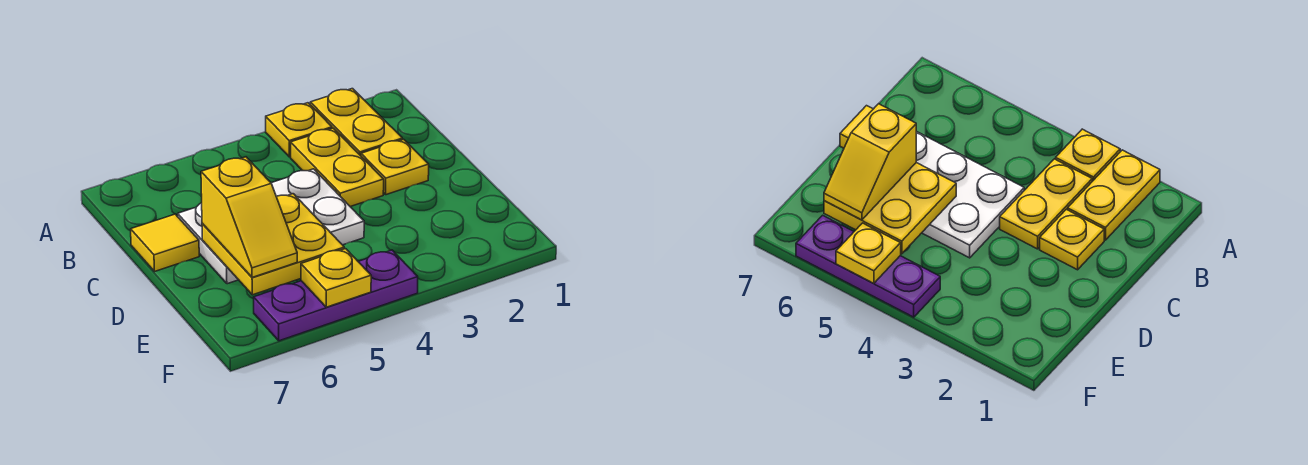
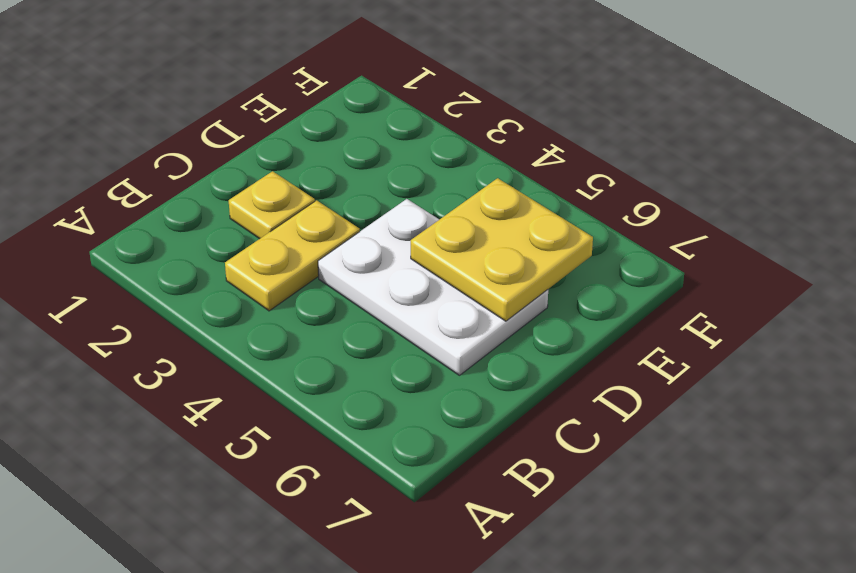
none -> yellow 1x2 plate [310,89,402,156]
none -> yellow 1x1 plate [266,103,332,157]

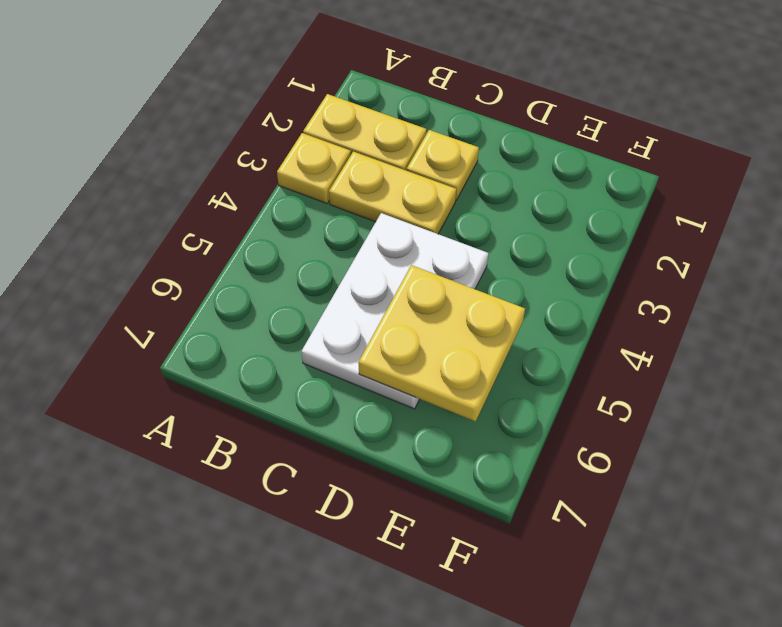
none -> yellow 1x1 tile [131,214,199,271]
none -> purple 1x3 plate [254,250,418,341]

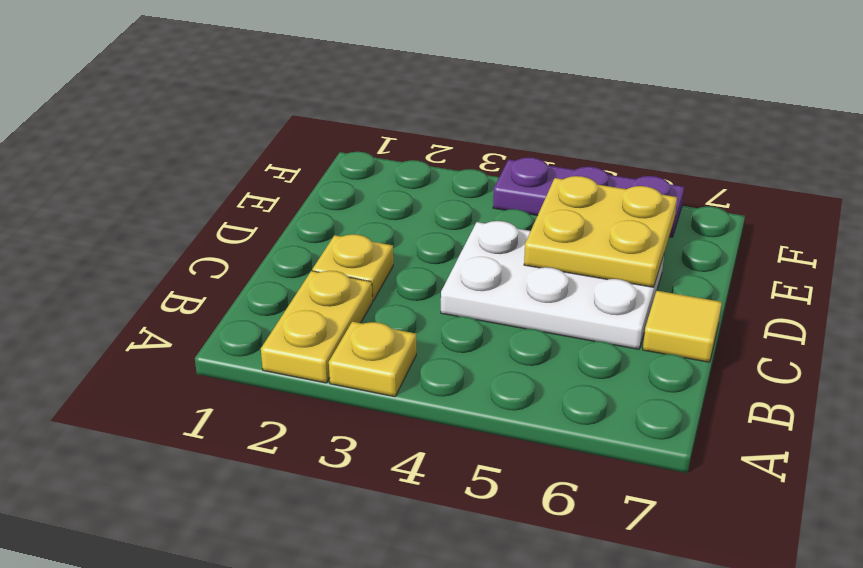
none -> yellow 1x2 plate [291,128,384,207]
none -> yellow 1x1 plate [301,249,371,307]

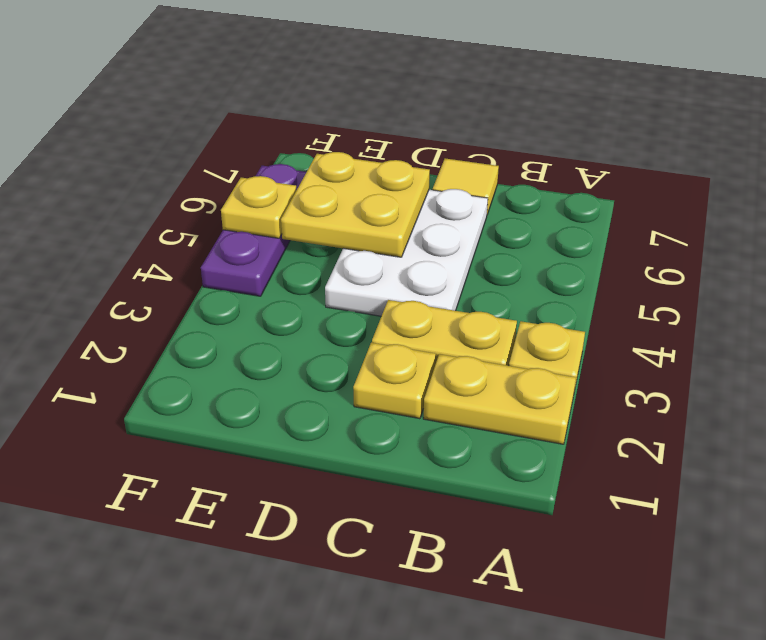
none -> yellow 1x2 slope [201,157,297,277]

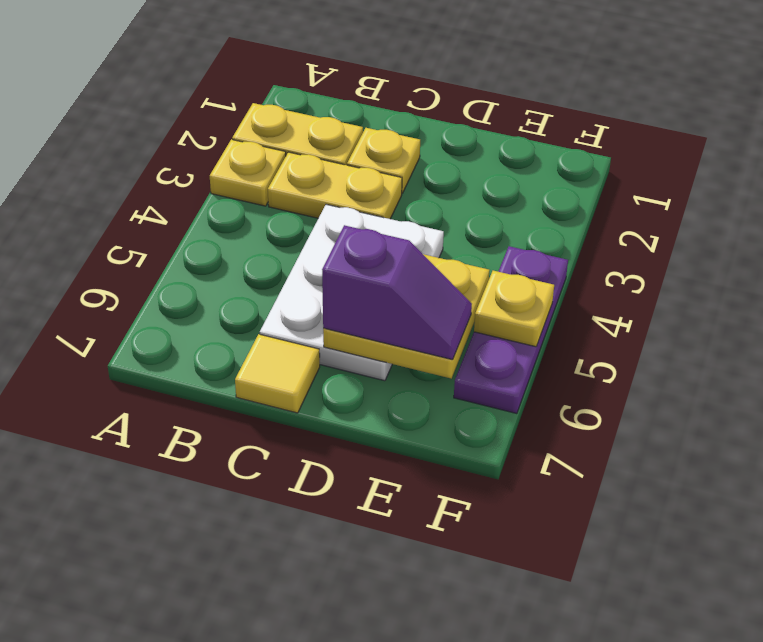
purple 1x2 slope [322,225,472,360] -> yellow 1x2 slope [201,157,297,277]

